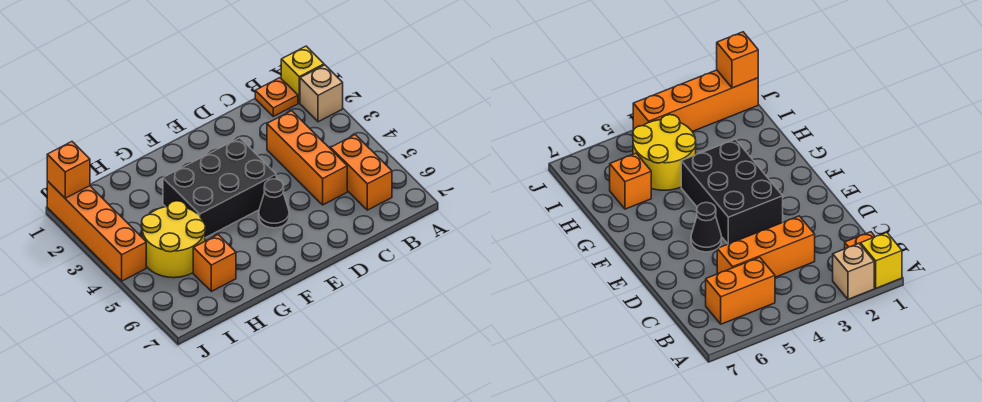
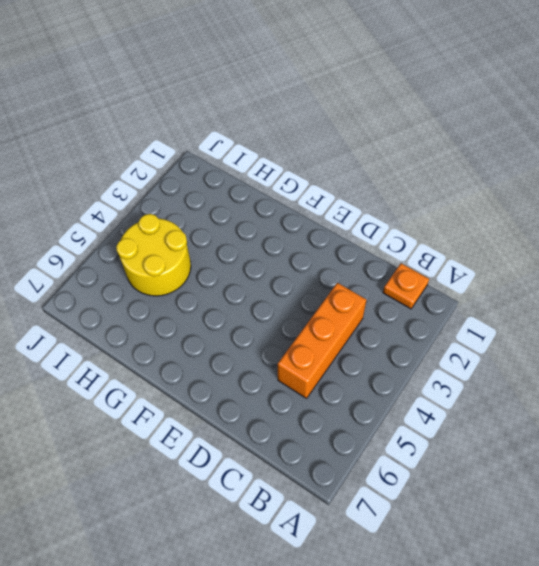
none -> yellow 1x1 brick [281,46,324,103]
none -> tan 1x1 brick [300,65,343,122]

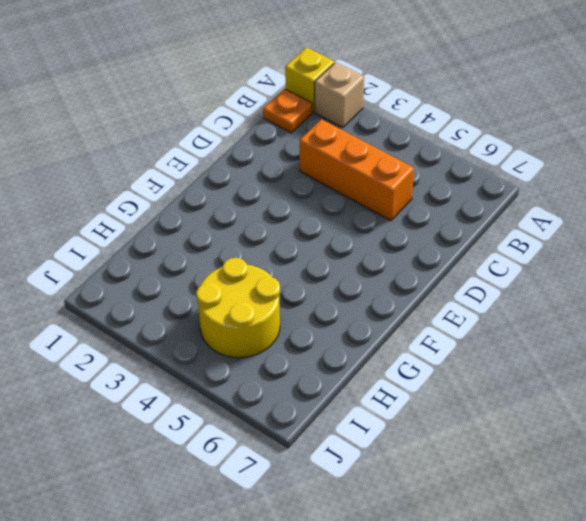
none -> orange 1x2 brick [331,135,392,210]
none -> black 2x3 brick [163,138,276,238]

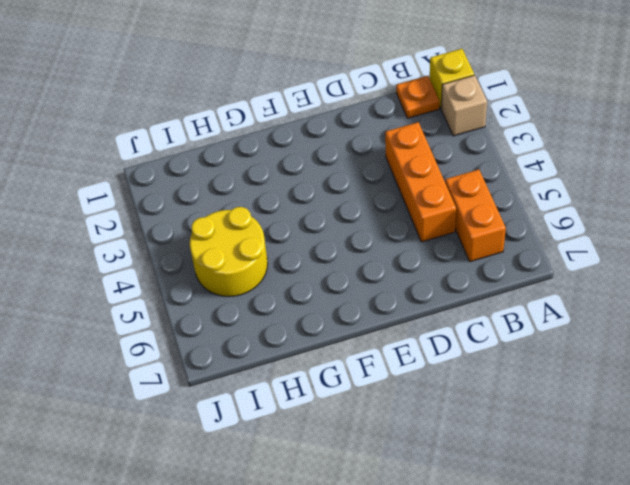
none -> black 2x3 brick [163,138,276,238]
none -> black 1x1 cone [259,179,289,228]

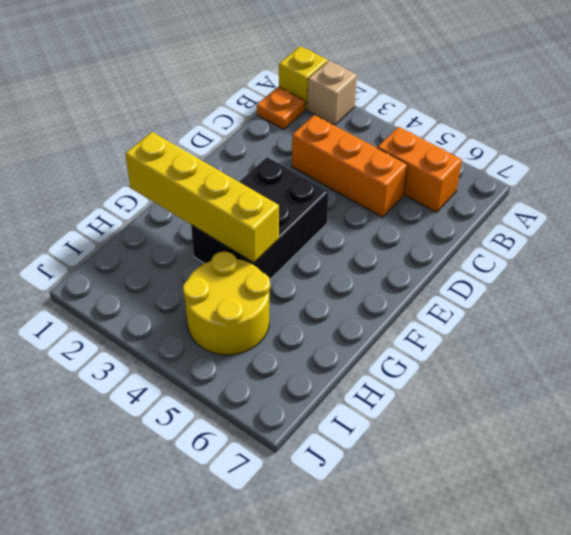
yellow 1x4 brick [125,132,279,263] -> none
none -> black 1x1 cone [259,179,289,228]
none -> orange 1x1 brick [193,235,236,291]

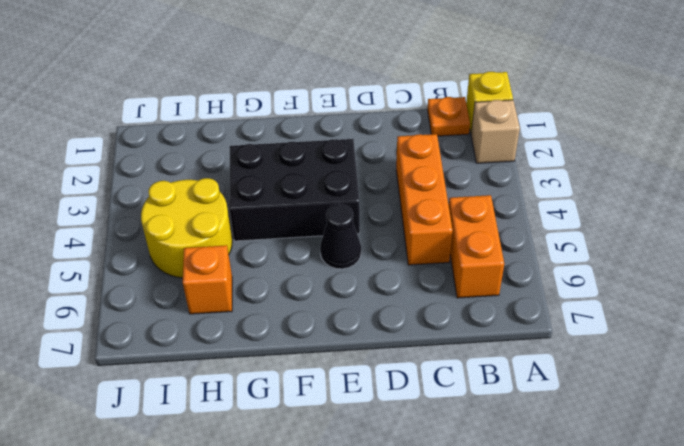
none -> orange 1x4 brick [47,181,146,281]
none -> orange 1x1 brick [47,142,90,198]

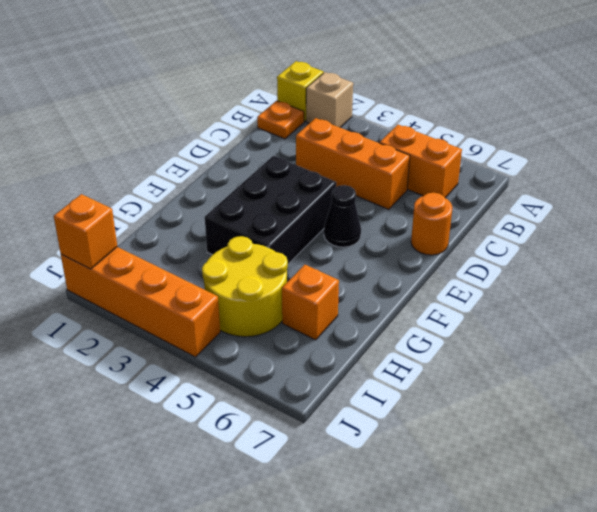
orange 1x1 round brick [411,193,452,255] -> none

